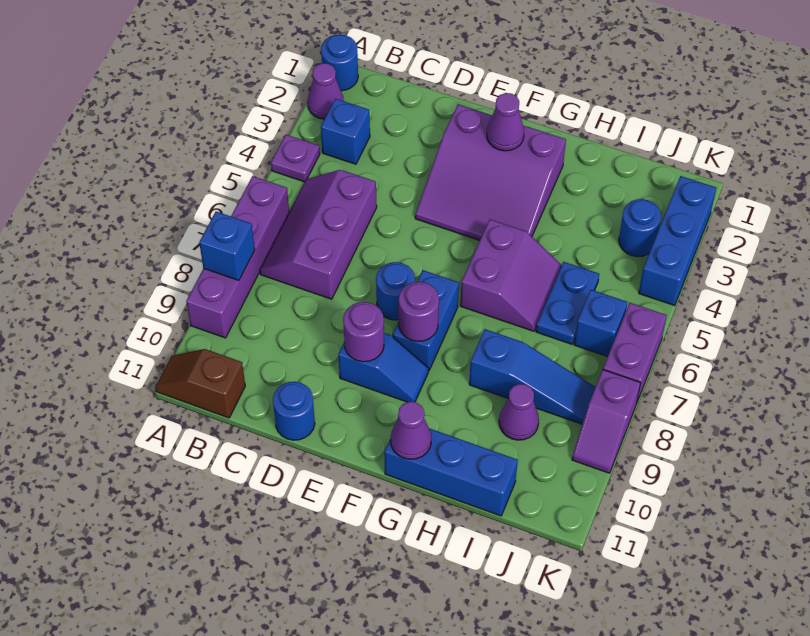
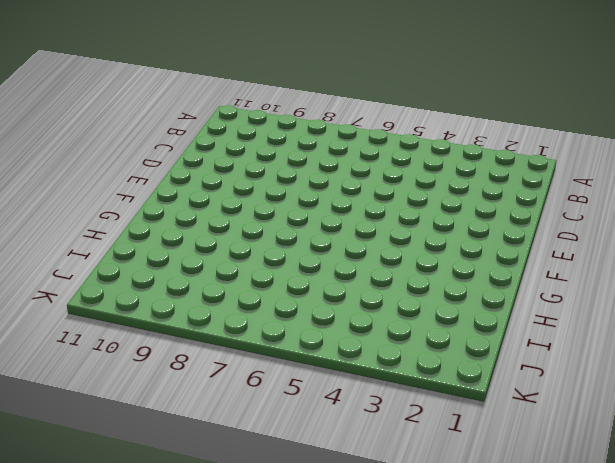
none -> blue 1x1 round brick [321,34,358,91]
none -> purple 1x1 cone [308,63,344,119]
none -> purple 1x1 plate [271,135,320,182]

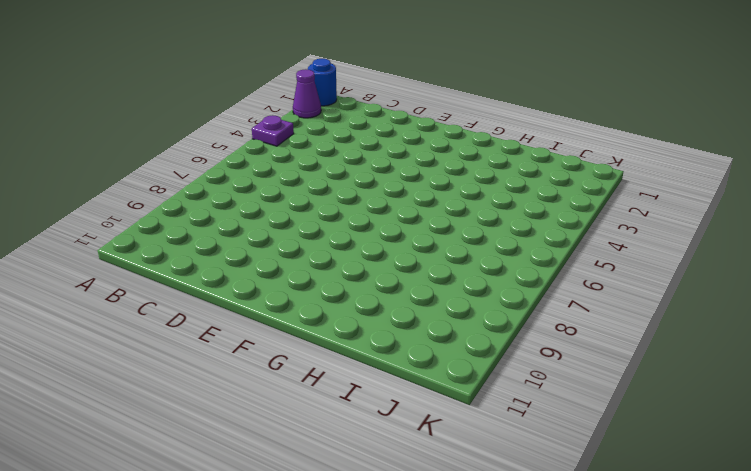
none -> purple 1x4 brick [186,176,289,338]
none -> brown 1x2 slope [155,349,245,418]
none -> blue 1x1 brick [321,99,370,164]

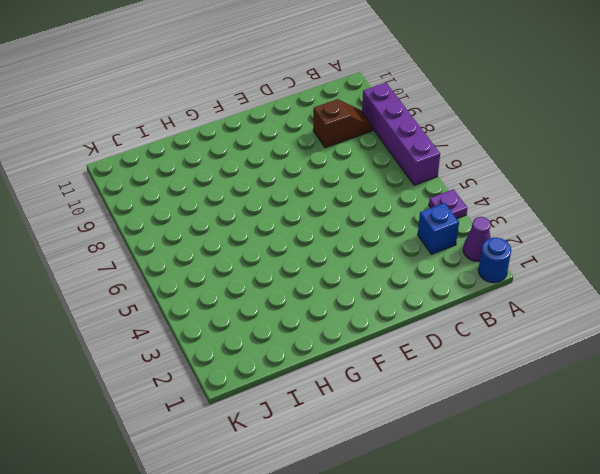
brown 1x2 slope [313,99,373,148] -> brown 1x2 slope moved to [155,349,245,418]
none -> purple 2x3 slope [260,170,377,299]
none -> blue 1x1 round brick [273,382,315,440]
none -> purple 3x3 slope [415,105,566,240]

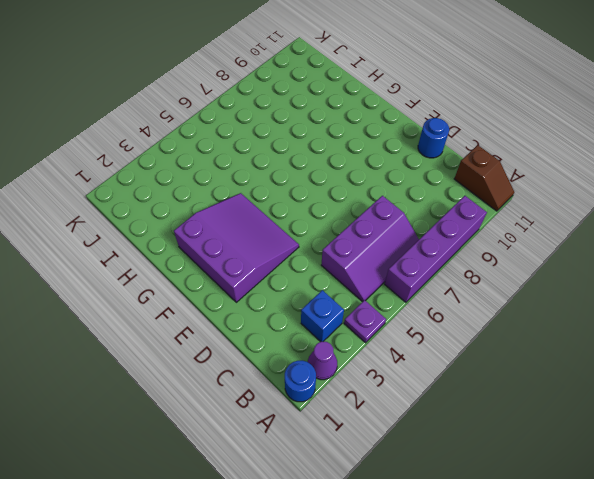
none -> blue 1x1 round brick [376,262,415,320]
none -> blue 1x2 slope [338,333,429,402]
none -> blue 1x2 brick [393,270,459,370]

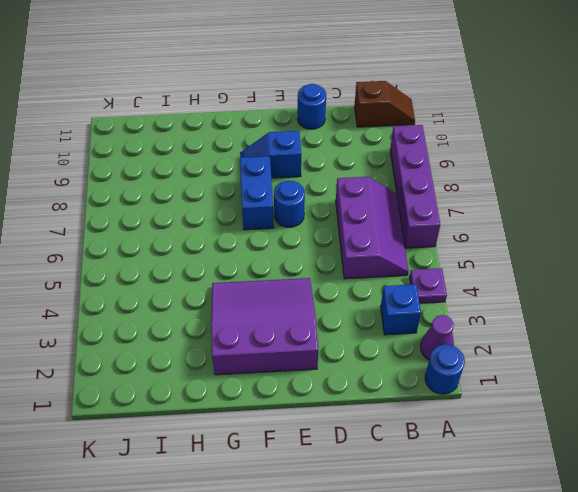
none -> purple 2x2 slope [460,219,561,331]
none -> blue 1x3 brick [384,428,518,516]
none -> blue 1x3 slope [469,329,595,424]

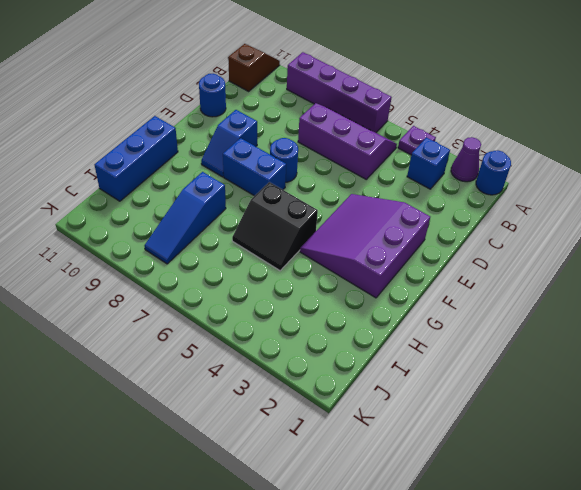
black 2x2 slope [232,182,318,271] -> purple 2x2 slope [460,219,561,331]
none -> blue 1x2 plate [536,262,599,344]
none -> purple 1x1 cone [499,384,539,440]
none -> blue 1x1 round brick [619,199,661,257]

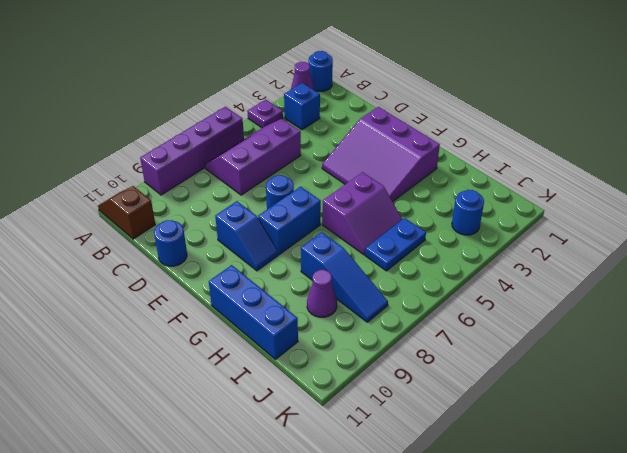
none -> blue 1x1 brick [574,290,627,357]
none -> blue 1x3 brick [639,176,716,306]
none -> purple 1x2 brick [603,303,667,404]

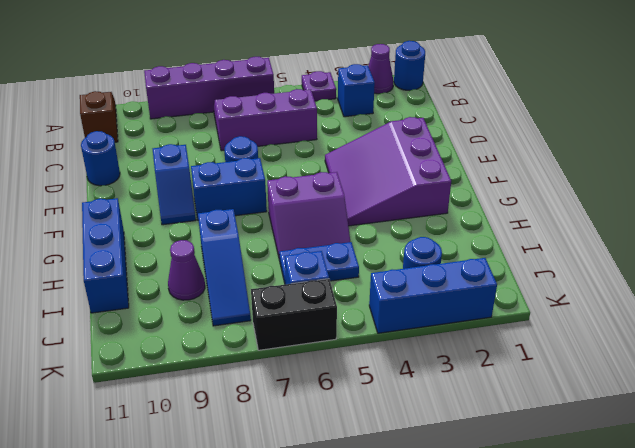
black 1x2 brick [251,279,337,350] -> purple 1x2 brick [603,303,667,404]
none -> purple 1x2 slope [572,370,640,473]
none -> blue 1x1 brick [199,212,255,280]
none -> purple 1x1 round brick [343,302,384,362]

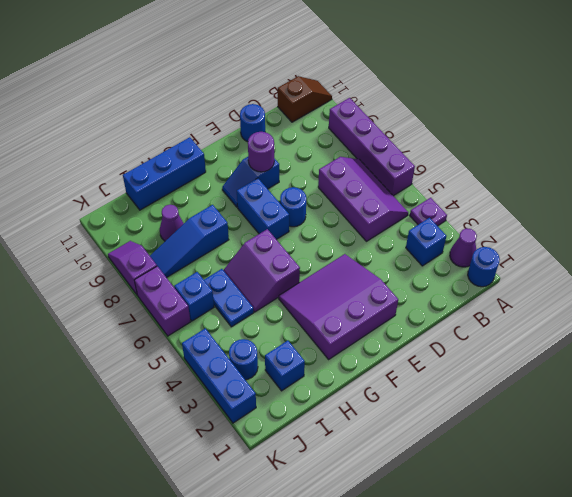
blue 1x1 brick [265,341,305,391] -> blue 1x1 brick moved to [199,212,255,280]
none -> purple 1x1 cone [487,93,524,151]
none -> purple 1x1 round brick [399,282,439,341]
none -> purple 1x1 cone [391,402,432,459]

